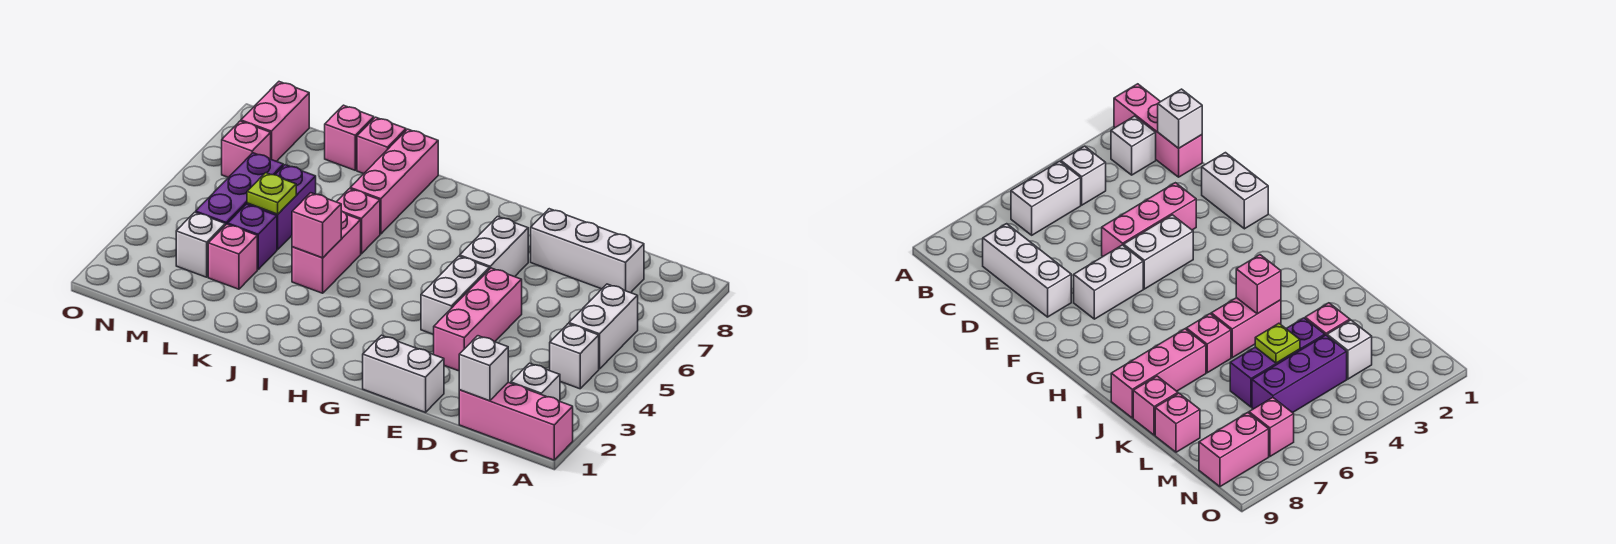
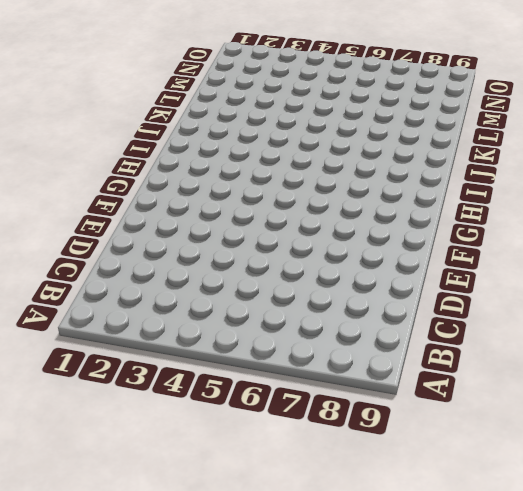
none -> pink 1x3 brick [459,382,573,460]
none -> white 1x1 brick [511,363,560,401]
none -> white 1x1 brick [550,324,599,389]

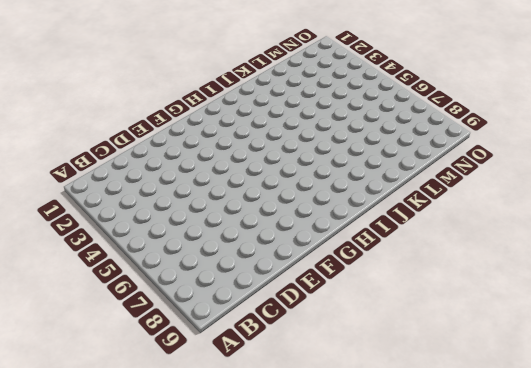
none -> pink 1x3 brick [459,382,573,460]
none -> white 1x1 brick [511,363,560,401]
none -> white 1x1 brick [550,324,599,389]

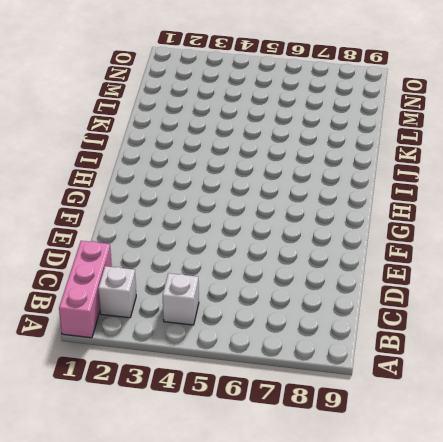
none -> white 1x2 brick [569,284,638,369]
none -> white 1x3 brick [531,209,644,293]
none -> white 1x2 brick [363,335,444,412]

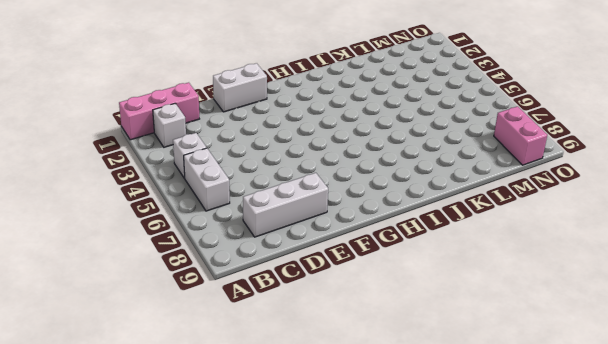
none -> pink 1x3 brick [434,268,522,371]
none -> white 1x2 brick [421,256,489,335]
none -> white 1x2 brick [460,217,528,277]

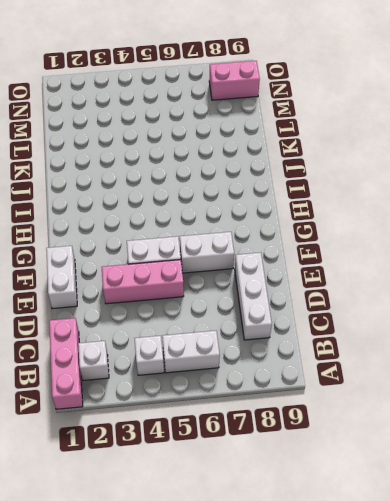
none -> pink 1x2 brick [292,211,361,293]
none -> pink 1x1 brick [337,189,380,254]
none -> pink 1x3 brick [350,129,438,234]

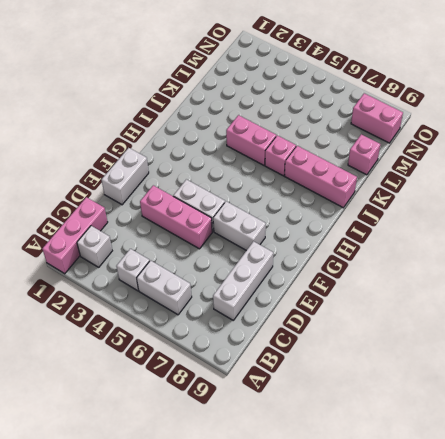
none -> pink 1x1 brick [357,117,406,174]
none -> pink 1x1 brick [208,224,257,289]
none -> purple 1x1 brick [228,204,277,269]

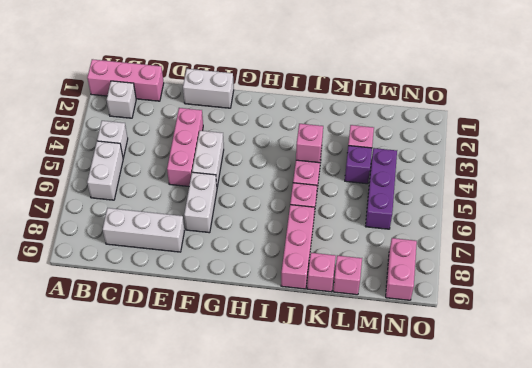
none -> purple 1x2 brick [247,165,316,250]
none -> white 1x1 brick [176,212,225,277]
none -> pink 1x1 brick [222,121,271,178]

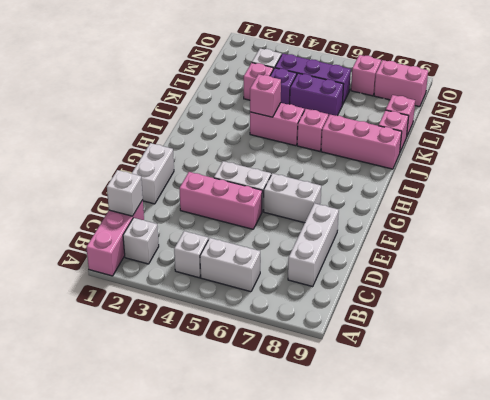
none -> lime 1x1 plate [247,173,296,214]

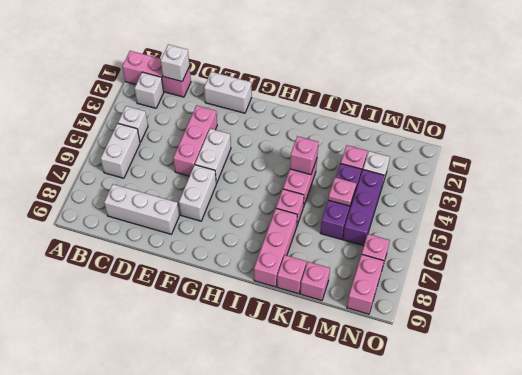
pink 1x1 plate [328,177,356,206] -> lime 1x1 plate [247,173,296,214]

